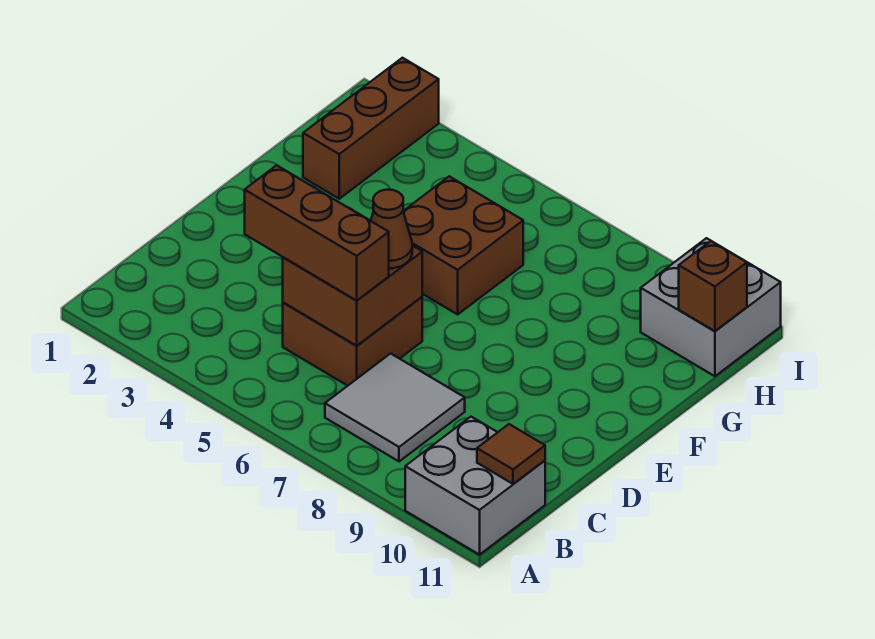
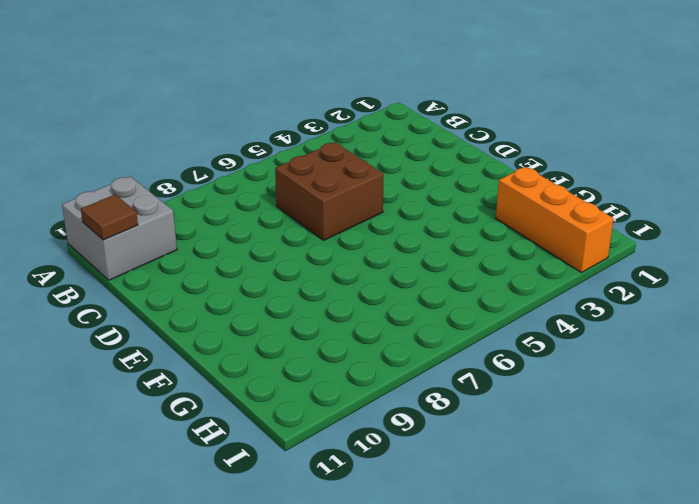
orange 1x3 brick [496,167,614,272] -> brown 1x3 brick [303,58,439,199]
none -> grey 2x2 tile [325,353,465,461]
none -> brown 2x2 brick [403,176,523,314]

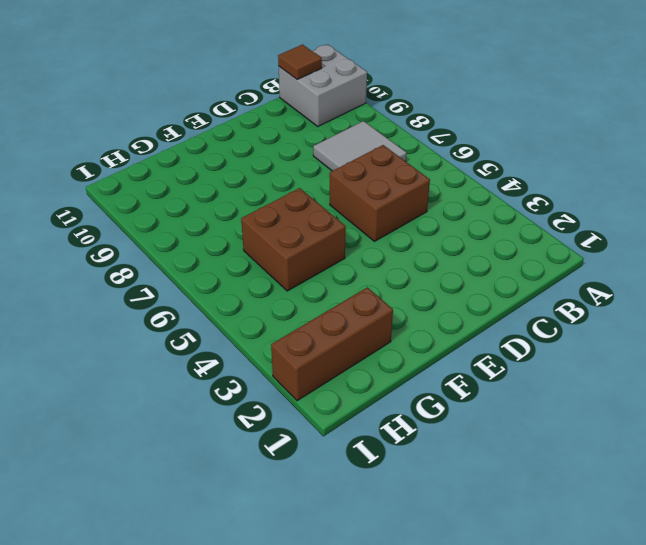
none -> grey 2x2 brick [641,238,781,376]
none -> brown 2x2 brick [283,246,422,346]

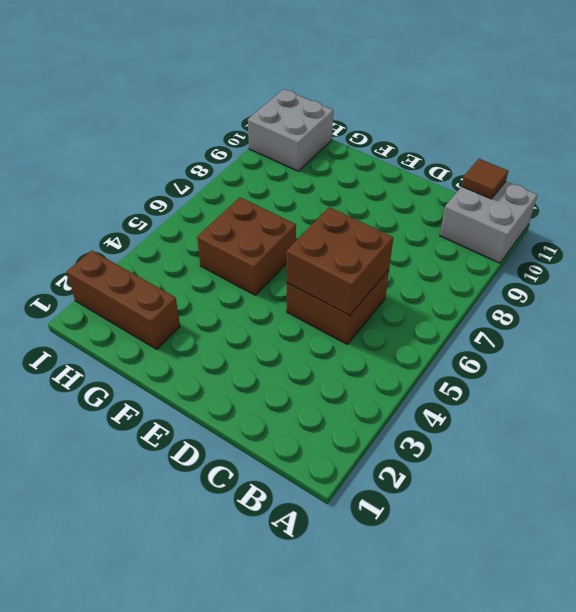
none -> grey 2x2 tile [325,353,465,461]
none -> brown 1x1 brick [679,241,747,331]

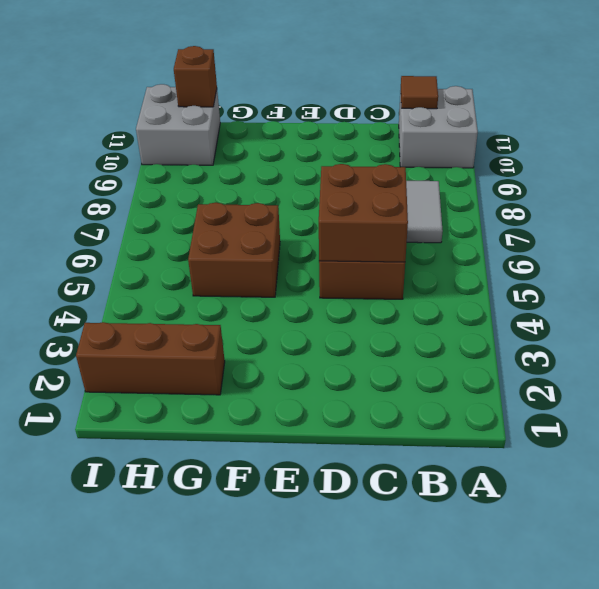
none -> brown 1x3 brick [245,165,389,300]
none -> brown 1x1 cone [371,190,412,268]

